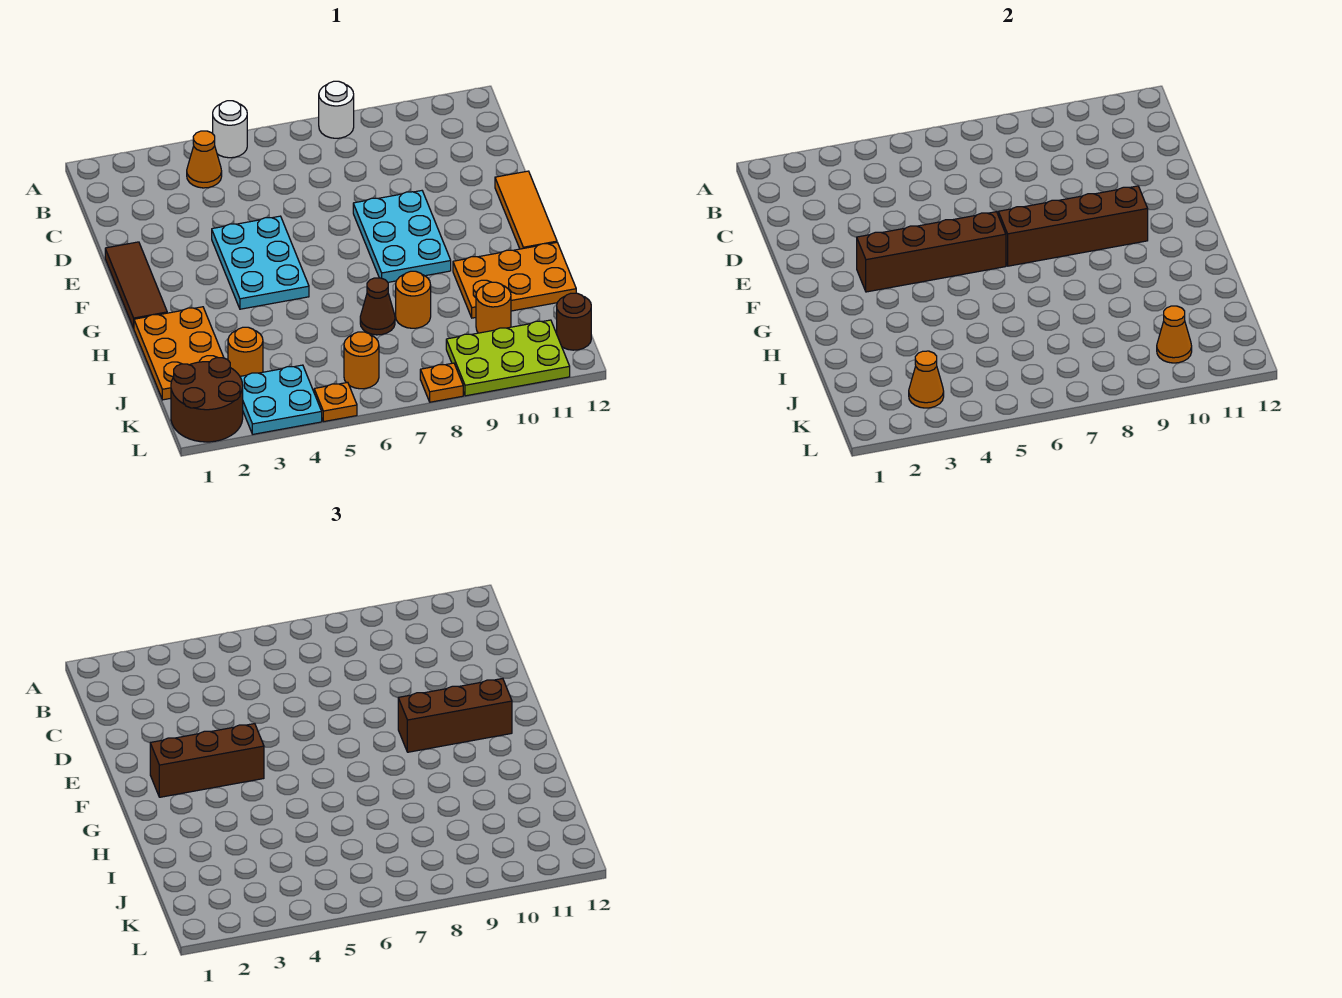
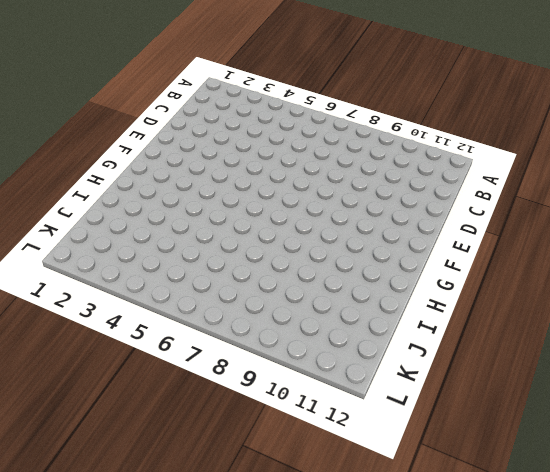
none -> white 1x1 round brick [213,101,247,158]
none -> white 1x1 round brick [319,81,354,138]
none -> orange 1x1 cone [187,131,222,188]

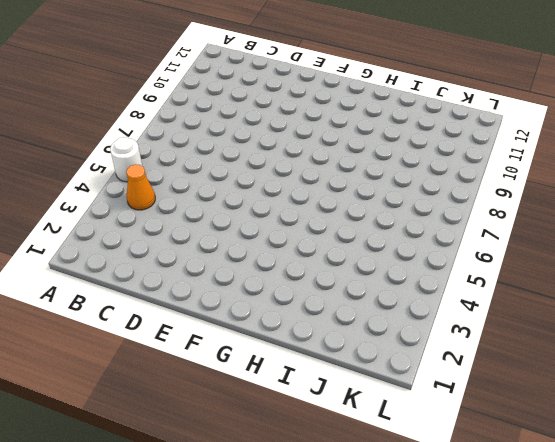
none -> white 1x1 round brick [319,81,354,138]
none -> brown 1x3 tile [105,242,167,328]
none -> cyan 2x3 plate [212,216,309,309]

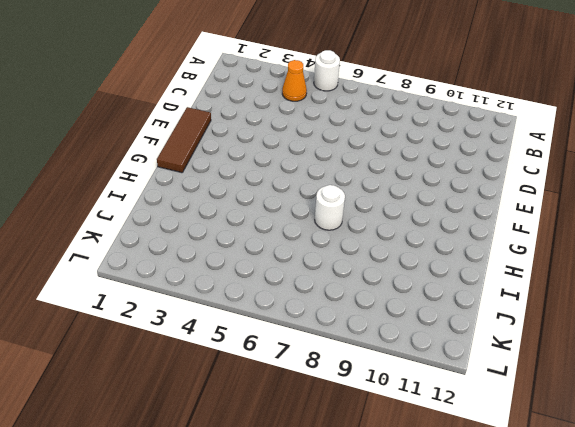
white 1x1 round brick [315,185,345,230] -> white 1x1 round brick moved to [319,81,354,138]
none -> cyan 2x3 plate [212,216,309,309]
none -> cyan 2x3 plate [353,191,451,282]
none -> orange 1x3 tile [495,171,557,249]

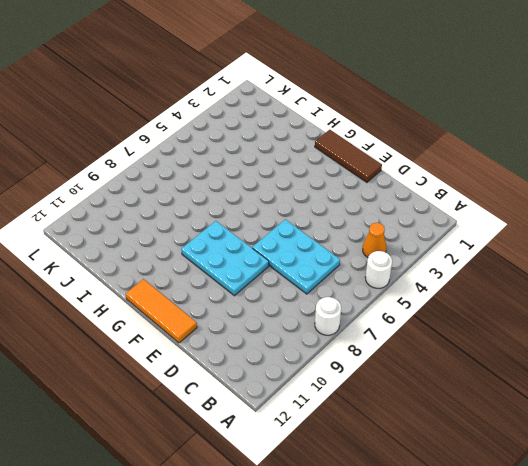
cyan 2x3 plate [252,219,340,294] -> cyan 2x3 plate moved to [212,216,309,309]
none -> orange 2x3 plate [134,307,224,400]
none -> orange 2x3 plate [453,243,576,318]
none -> brown 1x1 cone [360,278,395,335]

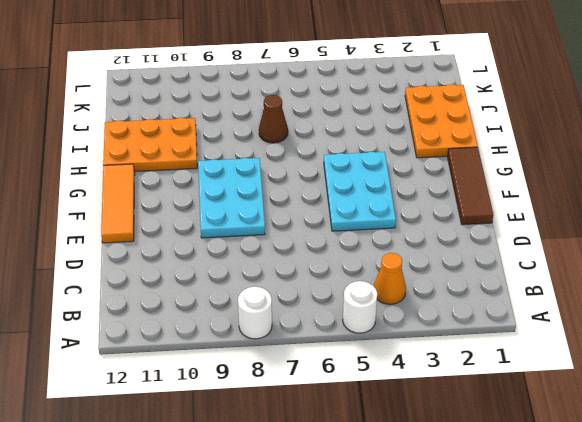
none -> orange 1x1 round brick [396,271,431,328]
none -> orange 1x1 round brick [228,327,263,376]
none -> orange 1x1 round brick [476,282,511,333]

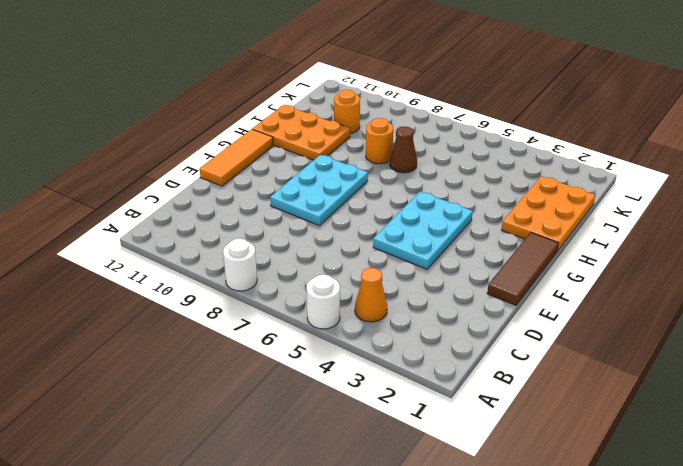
none -> orange 1x1 round brick [228,327,263,376]
none -> brown 2x2 round brick [171,358,243,442]
none -> cyan 2x2 plate [240,365,322,434]

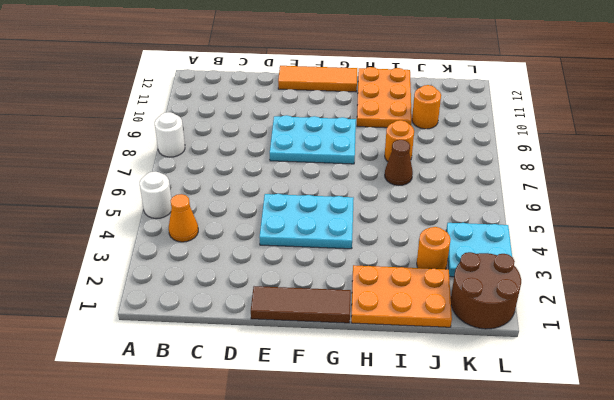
none -> orange 1x1 round brick [344,332,379,389]
none -> lime 2x3 plate [446,320,570,396]
none -> brown 1x1 round brick [557,293,591,350]

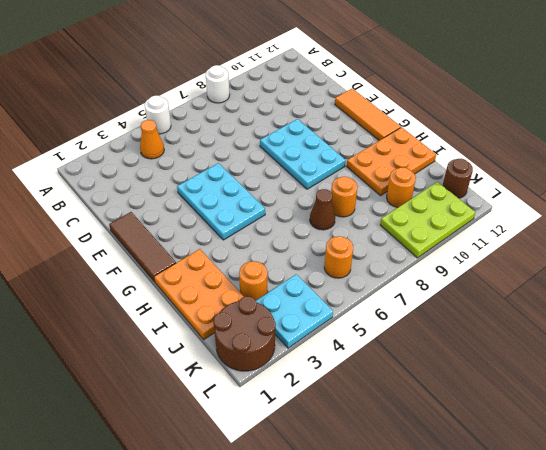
none -> orange 1x1 plate [314,382,357,422]
none -> orange 1x1 plate [420,363,463,402]
none -> brown 1x4 brick [857,212,1006,292]

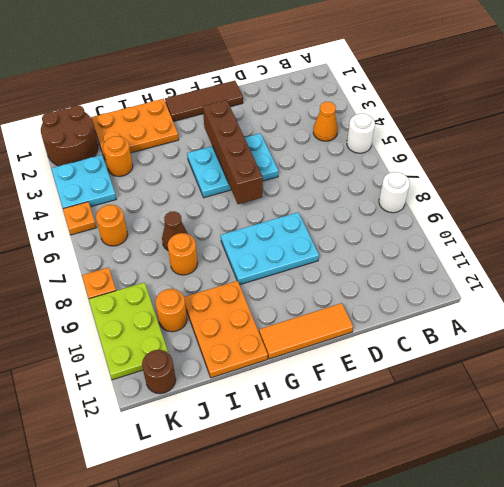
none -> brown 1x4 brick [998,186,1148,266]
none -> orange 1x1 cone [909,351,944,408]
none -> orange 1x1 cone [1157,306,1192,363]

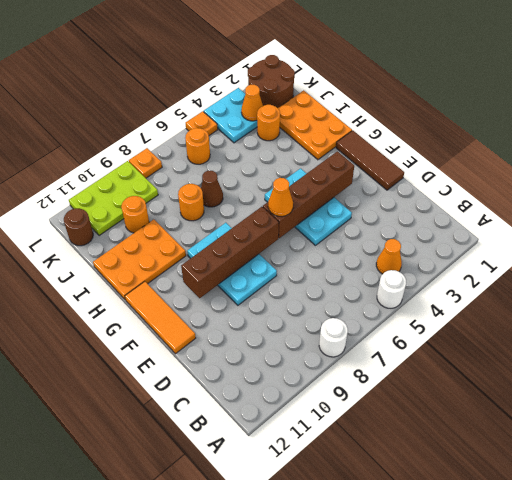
orange 1x1 cone [268,178,293,216] -> orange 1x1 cone moved to [1157,306,1192,363]
none -> brown 1x3 brick [150,724,264,797]
none -> brown 1x3 brick [398,679,512,752]

